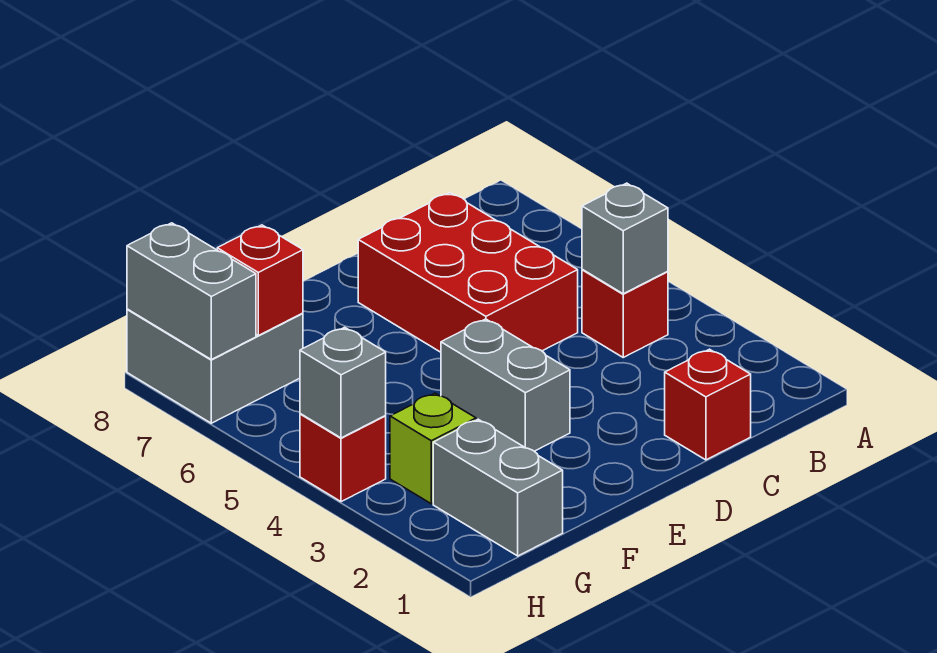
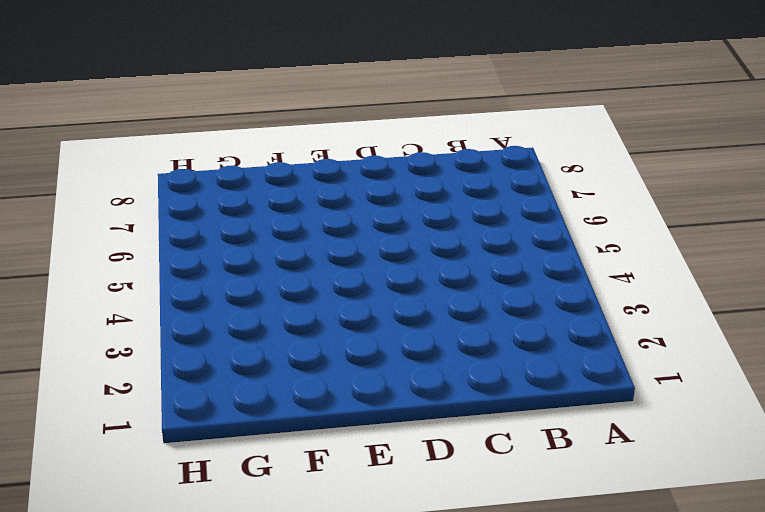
none -> red 1x1 brick [582,270,668,357]
none -> red 1x1 brick [665,349,751,460]
none -> red 2x3 brick [358,193,578,352]

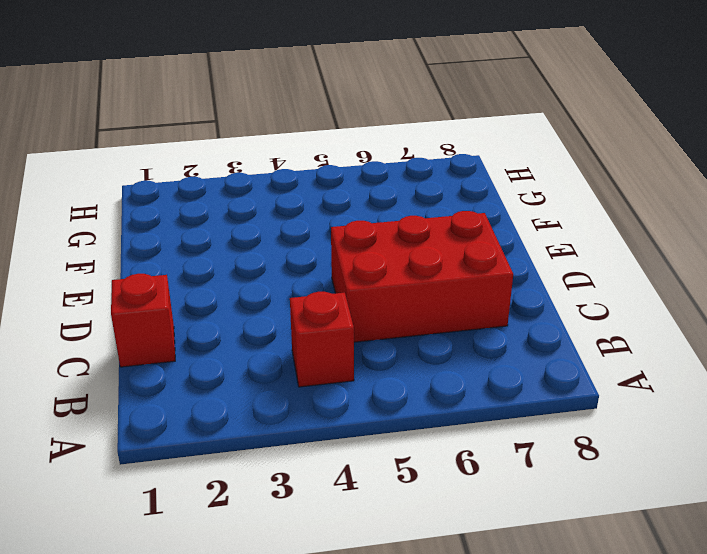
none -> grey 1x2 brick [441,319,570,451]
none -> grey 1x2 brick [433,419,563,556]
none -> lime 1x1 brick [390,393,476,504]

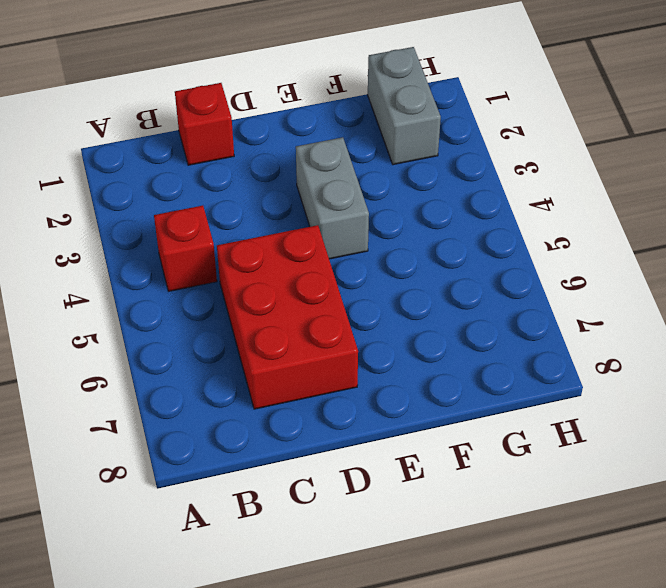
none -> lime 1x1 brick [390,393,476,504]
none -> grey 2x2 brick [127,309,303,423]
none -> red 1x1 brick [300,414,386,502]

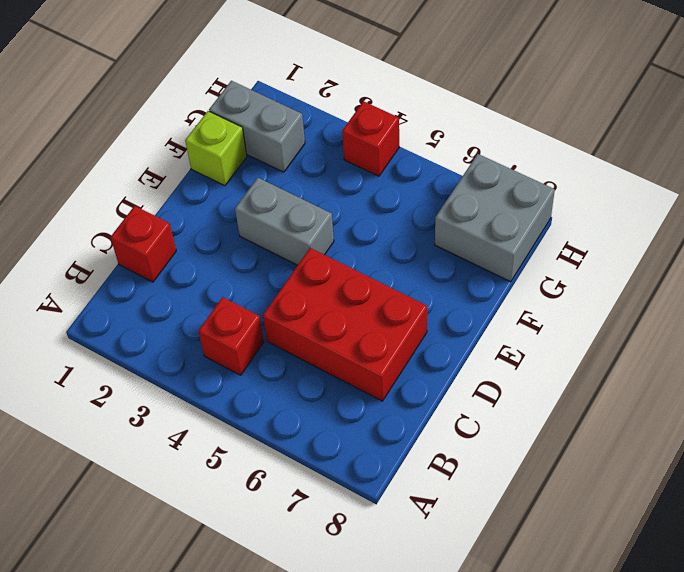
lime 1x1 brick [185,111,247,186] -> lime 1x1 brick moved to [390,393,476,504]
none -> grey 1x1 brick [582,183,668,294]
none -> red 1x1 brick [217,225,303,335]
none -> grey 1x1 brick [300,327,386,438]

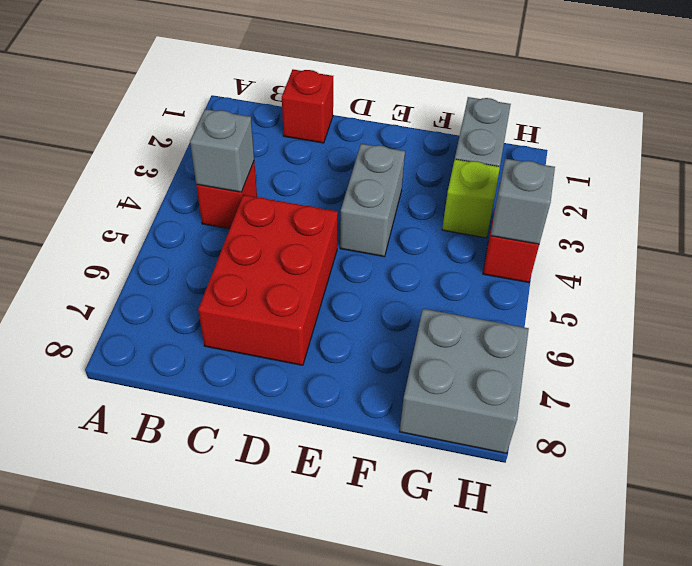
none -> red 1x1 brick [217,225,303,335]
none -> grey 1x2 brick [127,223,256,359]

